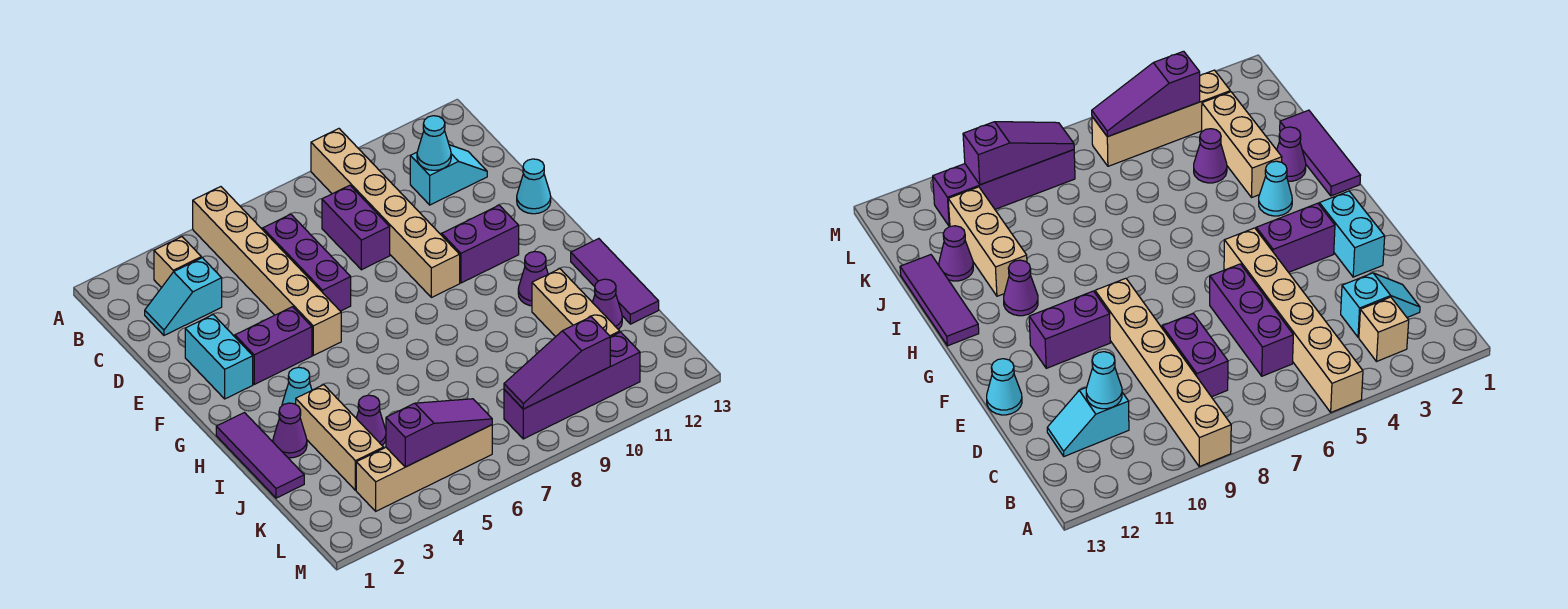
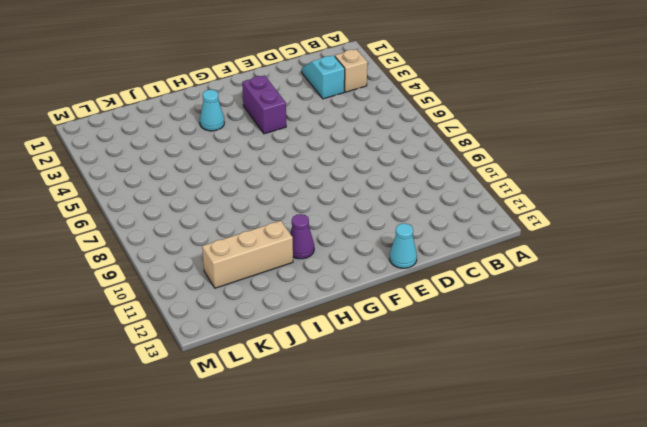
none -> tan 1x6 brick [193,187,341,355]
none -> tan 1x6 brick [311,129,460,297]
none -> purple 1x3 brick [263,214,351,311]

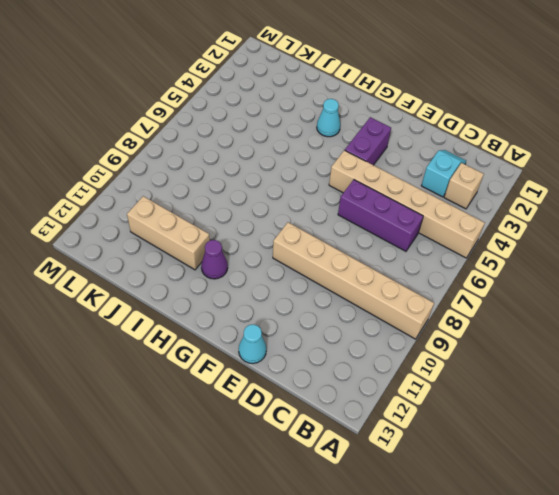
none -> purple 1x2 brick [322,185,390,270]
none -> cyan 1x2 slope [410,145,487,205]
none -> cyan 1x2 brick [185,315,253,399]

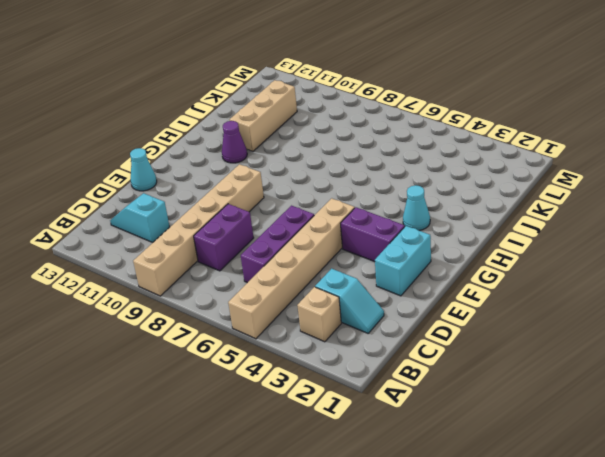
none -> purple 1x2 brick [442,205,519,283]
none -> purple 1x3 tile [216,413,304,498]
none -> purple 1x3 tile [571,239,659,324]

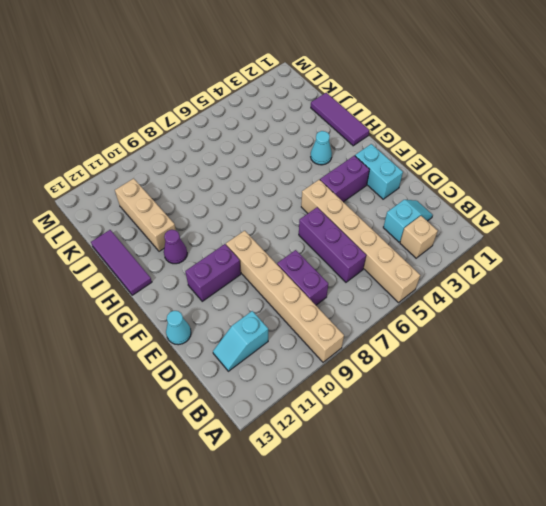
none -> purple 1x1 cone [273,403,307,458]
none -> tan 1x3 brick [296,385,384,490]
none -> purple 1x1 cone [356,395,386,445]

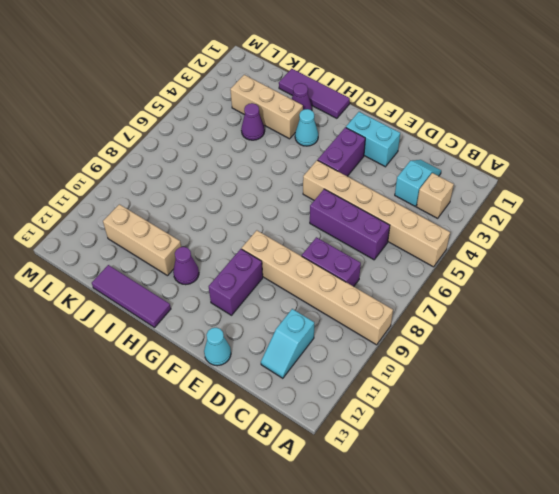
none -> purple 1x1 cone [592,279,622,330]
none -> tan 1x4 brick [356,425,492,511]
none -> purple 1x4 brick [504,332,640,439]

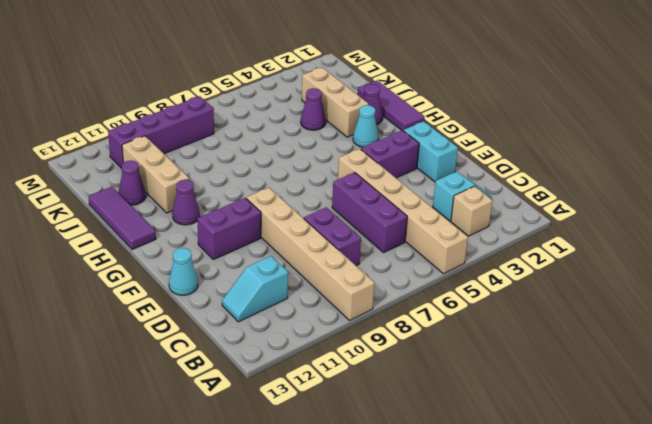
none -> tan 1x4 brick [356,425,492,511]
none -> cyan 1x1 cone [417,116,451,170]
none -> purple 1x3 slope [386,399,492,467]

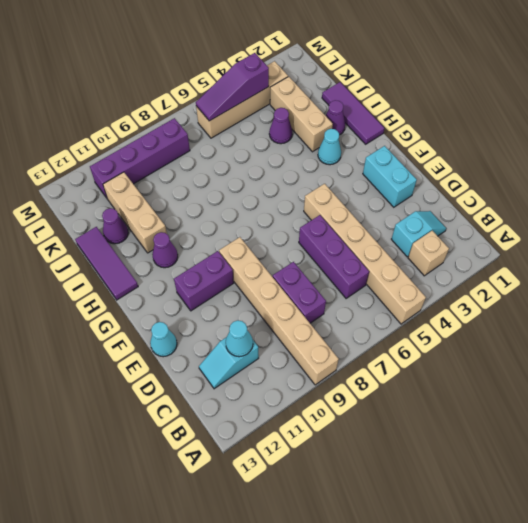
none -> purple 1x2 brick [235,307,312,384]
none -> purple 1x3 slope [504,317,610,409]

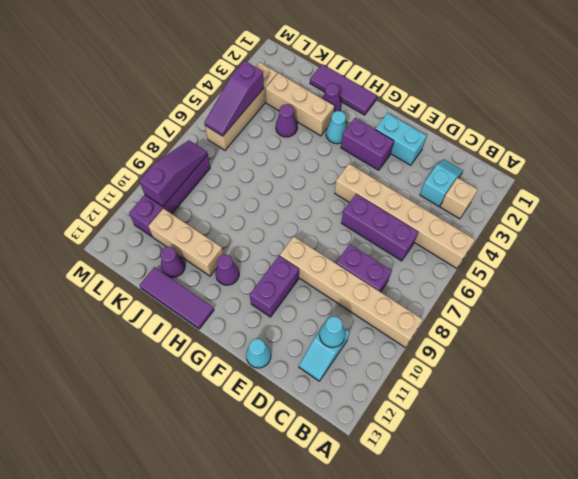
purple 1x2 brick [341,118,394,170] -> purple 1x2 brick turned to [235,307,312,384]

